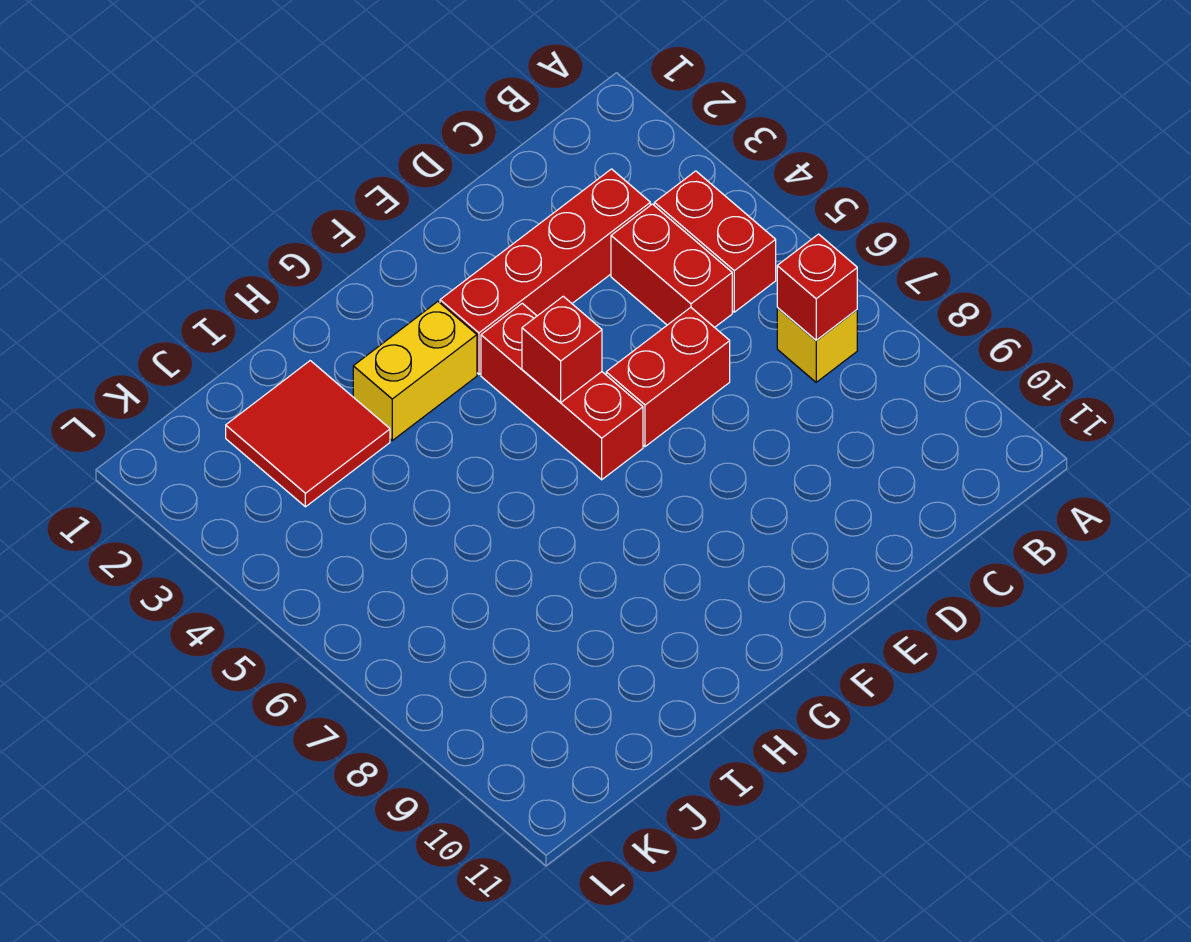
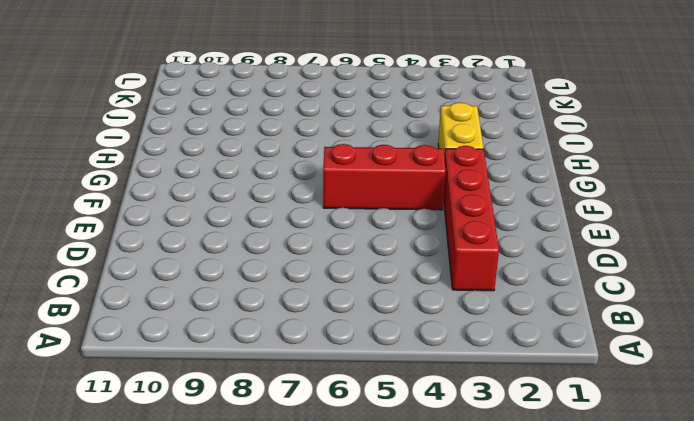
none -> red 1x2 brick [654,171,776,312]
none -> yellow 1x1 brick [777,307,857,382]

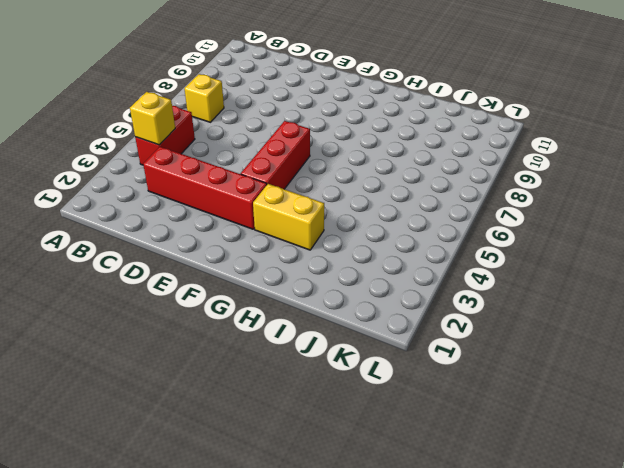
yellow 1x1 brick [130,92,175,145] -> none
none -> red 1x2 brick [611,204,732,327]
none -> red 1x2 brick [606,307,730,447]

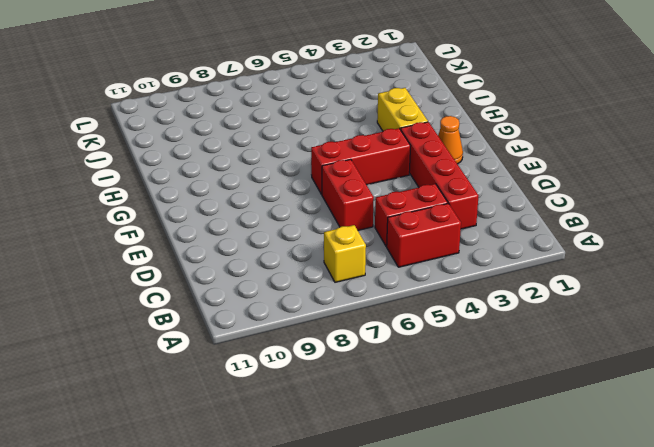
orange 1x1 cone [438,116,463,164] -> none
none -> red 2x2 tile [226,361,390,507]
none -> red 1x1 brick [777,234,857,340]

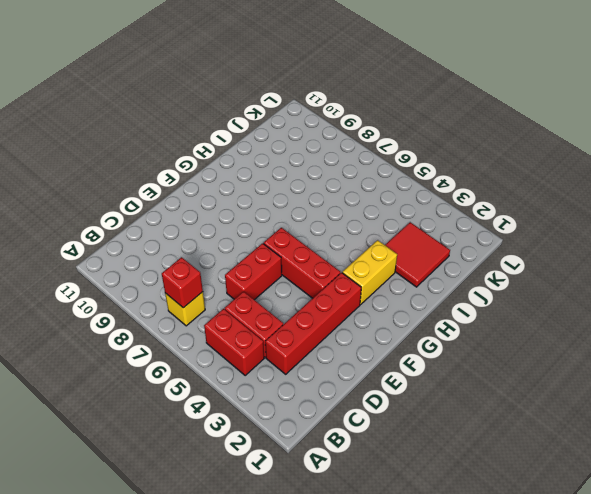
none -> red 1x1 brick [522,296,602,402]

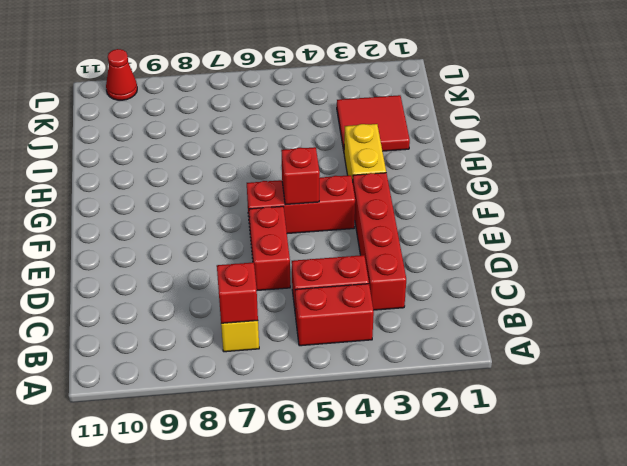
red 1x1 cone [106,49,137,100] -> none

